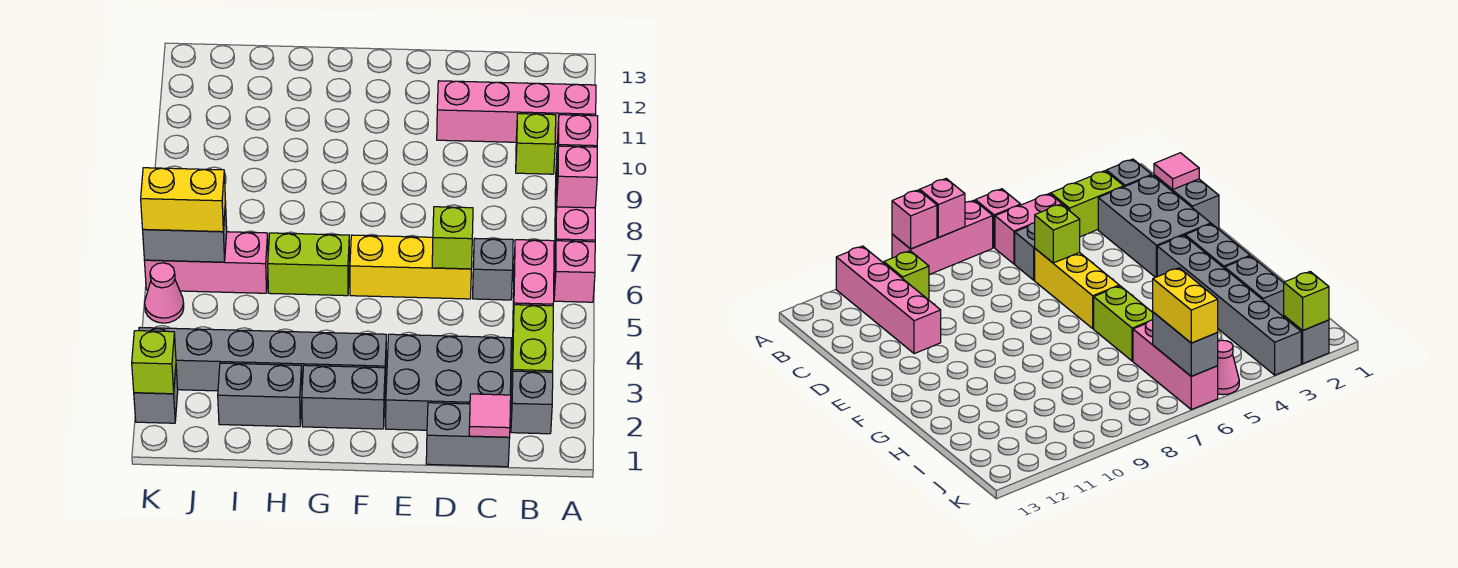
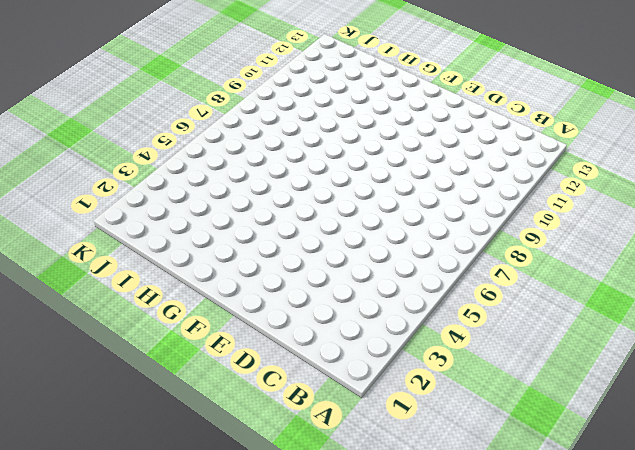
none -> pink 1x1 brick [554,241,595,302]
none -> pink 1x3 brick [555,159,595,253]
none -> pink 1x4 brick [437,81,596,143]

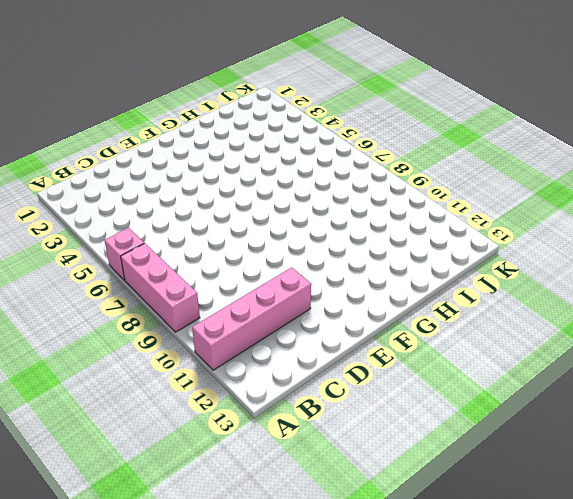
none -> grey 1x1 brick [511,371,553,434]
none -> lime 1x2 brick [512,305,553,378]
none -> pink 1x2 brick [513,240,554,316]

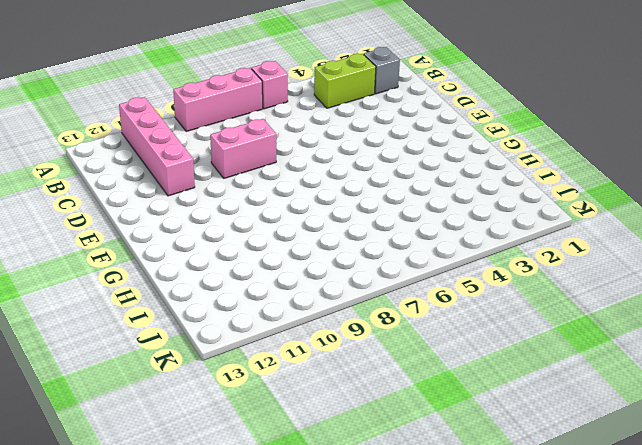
pink 1x2 brick [210,119,276,178] -> pink 1x2 brick moved to [513,240,554,316]
none -> lime 1x1 brick [516,114,556,174]
none -> grey 1x2 brick [426,403,510,467]
none -> grey 2x3 brick [386,334,511,430]

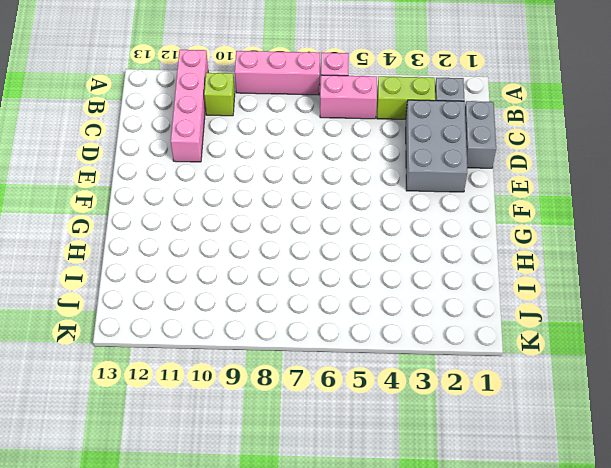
none -> grey 1x1 brick [473,238,513,300]
none -> yellow 1x3 brick [350,235,471,299]
none -> grey 1x2 brick [302,365,385,429]

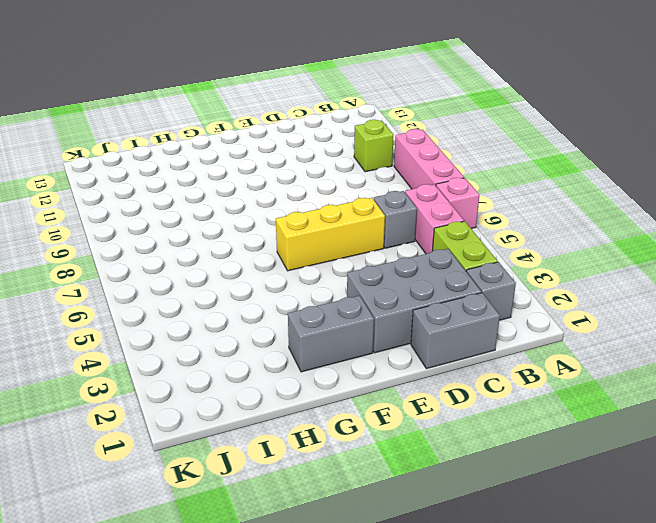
none -> pink 1x4 brick [437,81,596,143]
none -> grey 1x6 brick [139,327,386,391]
none -> lime 1x2 brick [268,233,350,296]

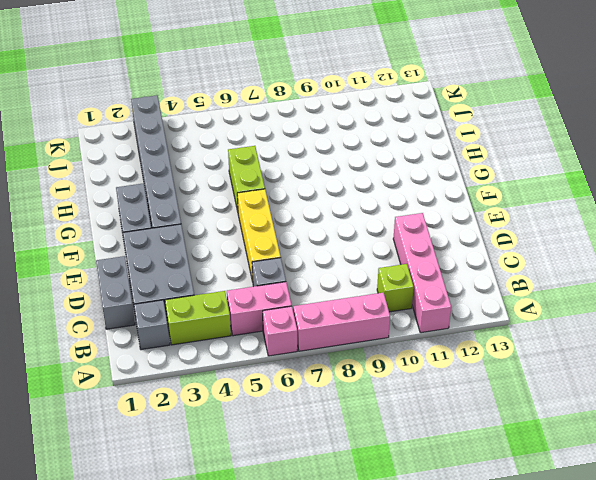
none -> grey 1x2 brick [218,363,302,427]
none -> pink 1x3 brick [144,232,268,293]
none -> grey 1x1 brick [134,369,178,423]

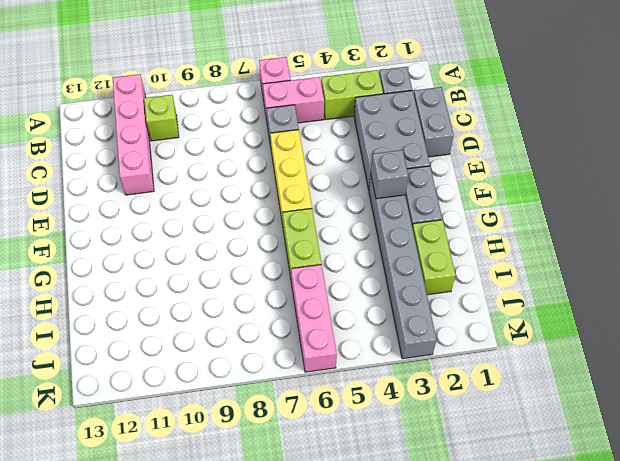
grey 1x1 brick [371,150,408,199] -> grey 1x1 brick moved to [134,369,178,423]
lime 1x2 brick [412,220,456,295] -> grey 1x2 brick [218,363,302,427]
none -> pink 1x3 brick [555,159,595,253]
none -> pink 1x1 cone [145,263,184,323]
none -> pink 1x1 brick [557,146,597,208]

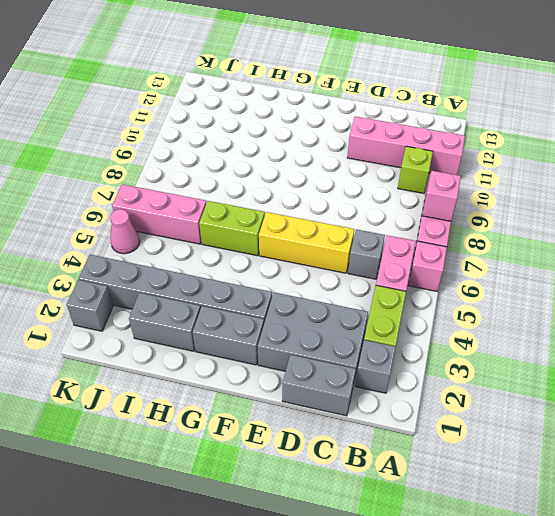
none -> pink 1x1 brick [557,115,598,165]
none -> pink 1x1 tile [469,394,511,437]
none -> lime 1x1 brick [432,207,473,269]

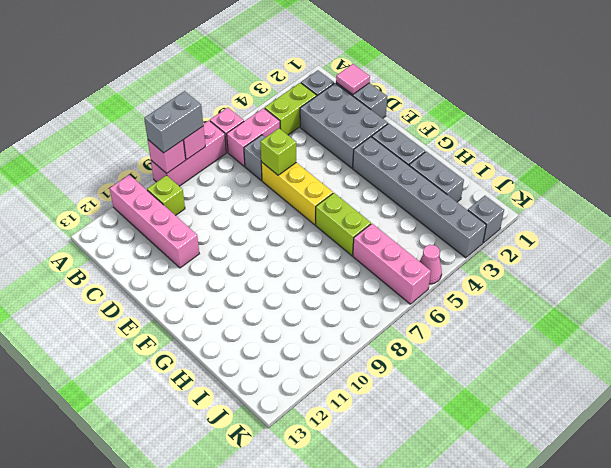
grey 1x2 brick [144,91,203,153] -> grey 1x2 brick turned to [143,202,227,262]
none -> lime 1x1 brick [132,331,176,394]
none -> yellow 1x2 brick [141,168,225,232]

